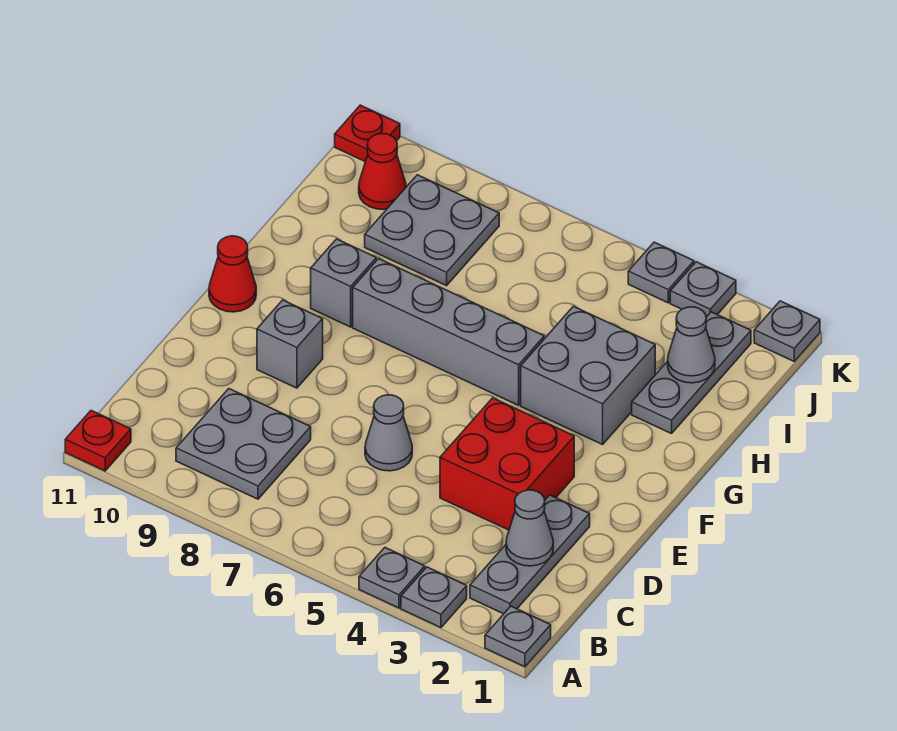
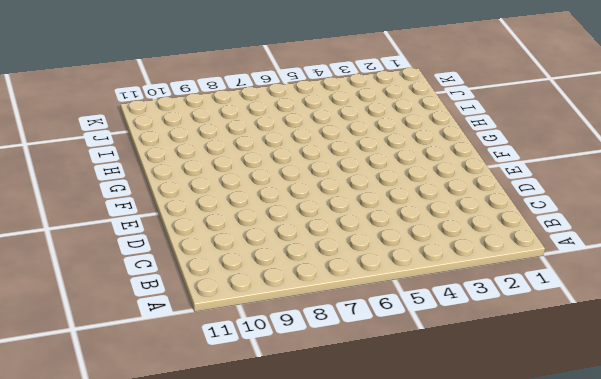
none -> grey 1x1 plate [485,606,551,667]
none -> grey 1x1 plate [401,567,467,628]
none -> grey 1x1 plate [359,548,425,608]

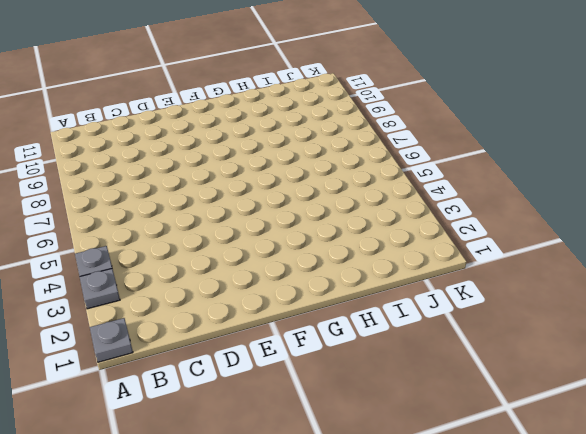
none -> red 1x1 plate [65,411,131,471]
none -> grey 1x3 plate [470,495,590,614]
none -> grey 2x2 plate [176,389,311,499]

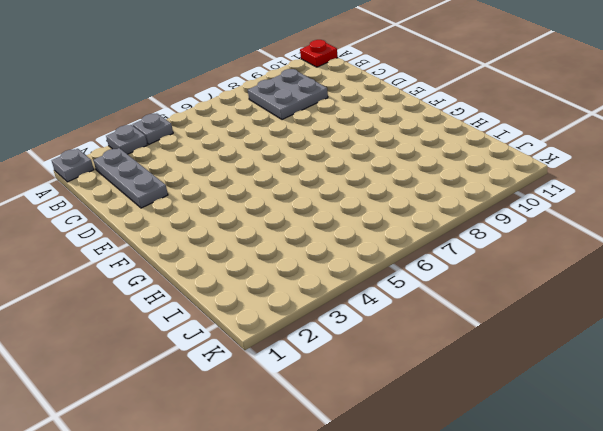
none -> red 2x2 brick [440,398,574,530]
none -> grey 1x1 cone [365,395,412,471]
none -> grey 1x1 brick [257,300,323,388]

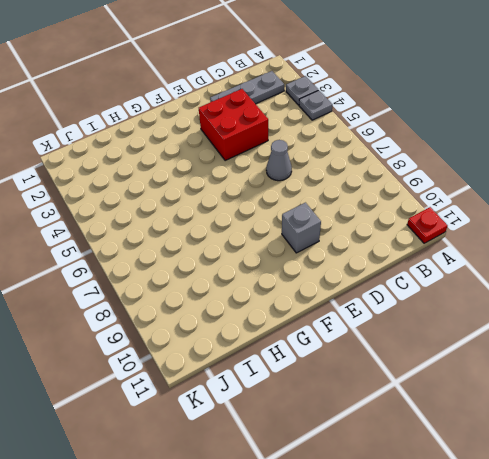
none -> grey 1x1 plate [485,606,551,667]
none -> grey 2x2 plate [176,389,311,499]
none -> red 1x1 cone [209,236,256,312]

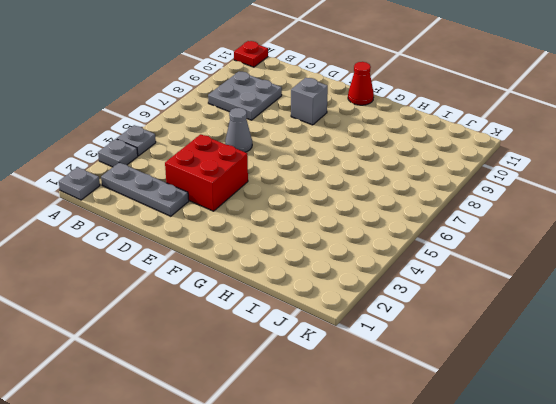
none -> grey 2x2 brick [521,306,655,444]
none -> grey 1x4 brick [353,259,544,405]
none -> grey 1x1 brick [311,239,376,327]

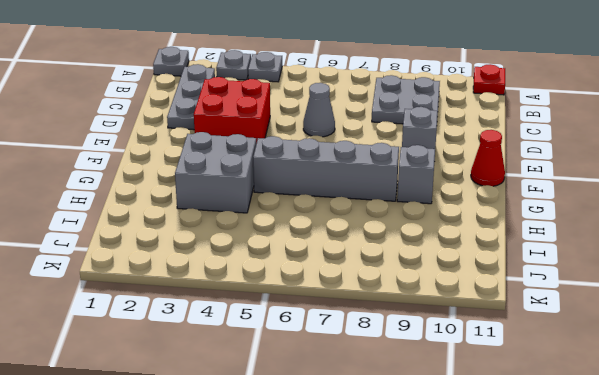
none -> grey 1x3 plate [632,312,751,434]
none -> grey 2x2 plate [365,175,499,286]
none -> red 1x1 cone [359,134,406,209]

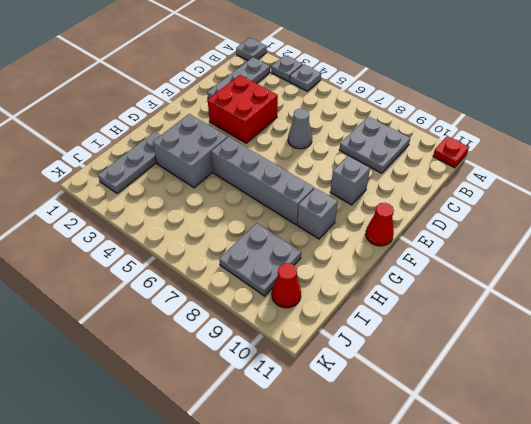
none -> grey 1x1 plate [754,301,820,361]
none -> grey 1x1 plate [670,262,736,317]
none -> grey 1x1 plate [628,242,694,303]

